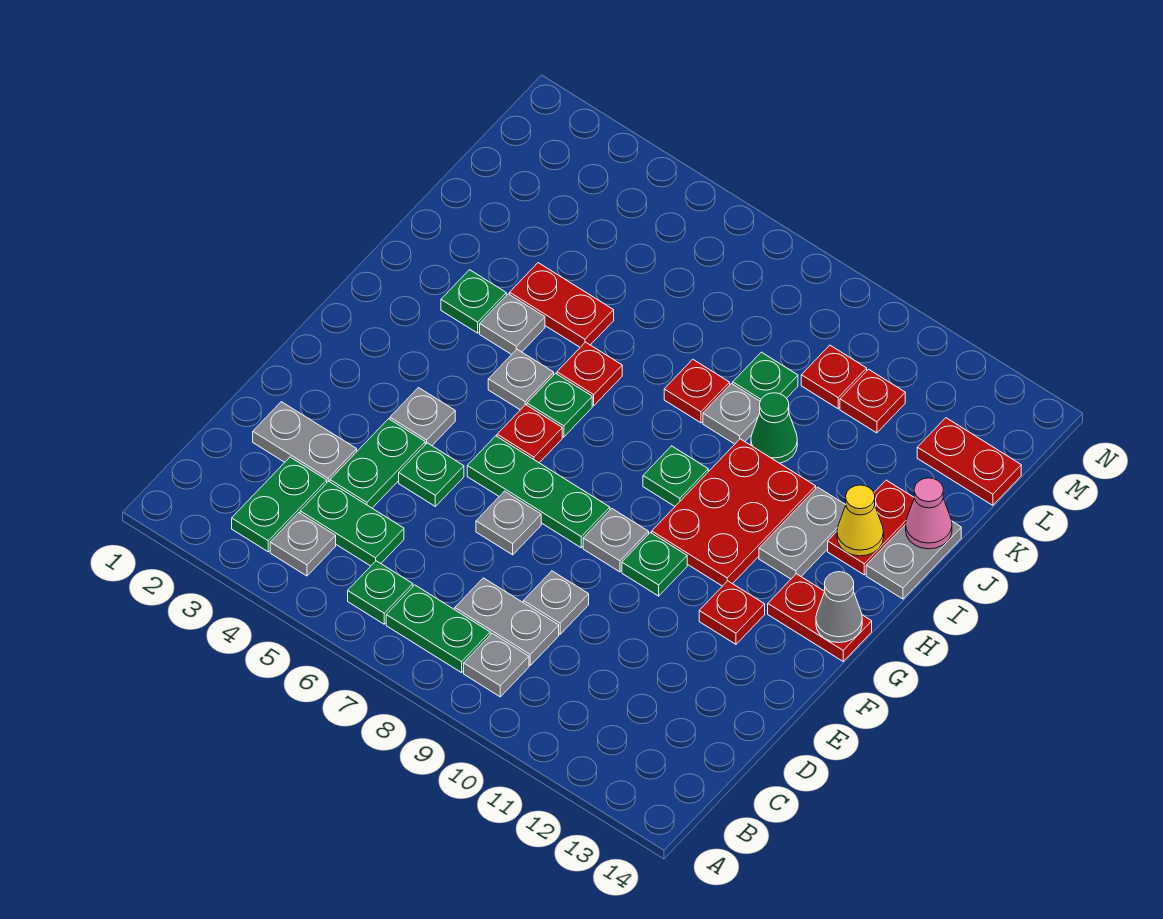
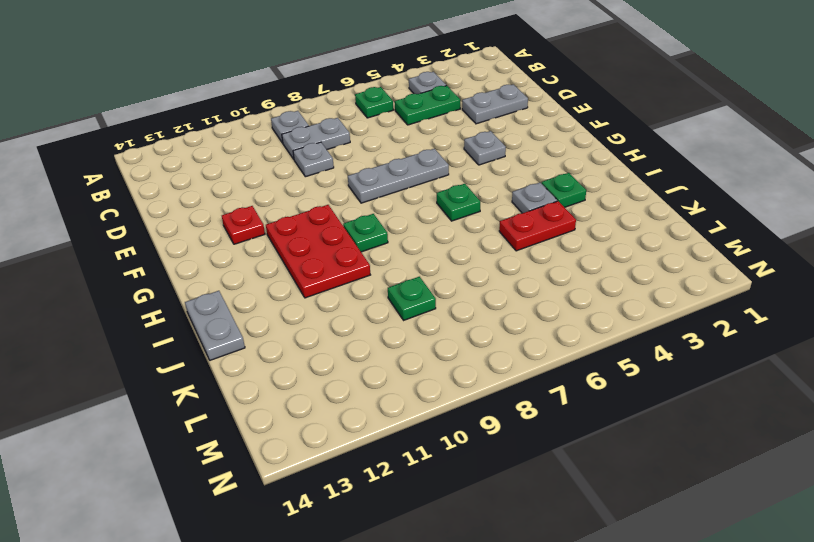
grey 1x3 plate [348,149,449,203] -> green 1x3 plate [467,436,610,548]
none -> green 1x2 plate [232,457,327,552]
none -> green 1x2 plate [386,585,490,673]
none -> green 1x2 plate [330,419,425,508]
none -> green 1x1 plate [399,443,464,506]

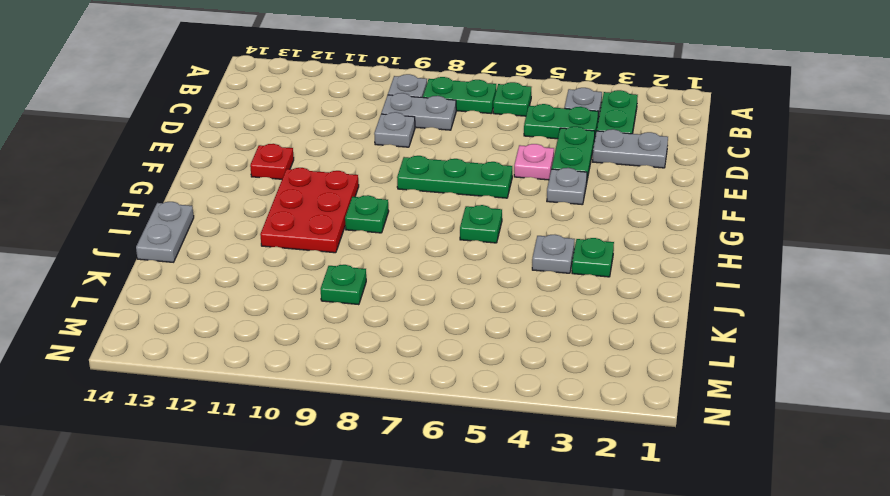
pink 1x1 plate [514,144,554,180] -> green 1x1 plate [399,443,464,506]
none -> grey 1x1 plate [476,491,541,555]
none -> grey 1x1 plate [583,508,649,572]
none -> green 1x1 plate [622,533,687,596]
none -> red 1x1 plate [497,405,562,463]

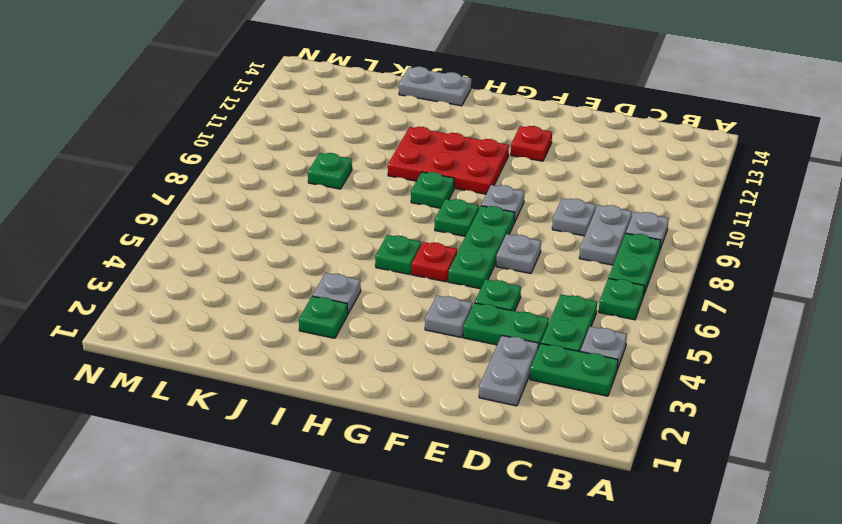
green 1x1 plate [435,199,479,236] -> green 1x1 plate moved to [622,533,687,596]
none -> red 1x2 plate [768,574,872,661]
none -> grey 1x1 plate [488,349,554,410]
none -> grey 1x2 plate [759,487,846,579]
none -> red 1x1 plate [557,342,622,406]

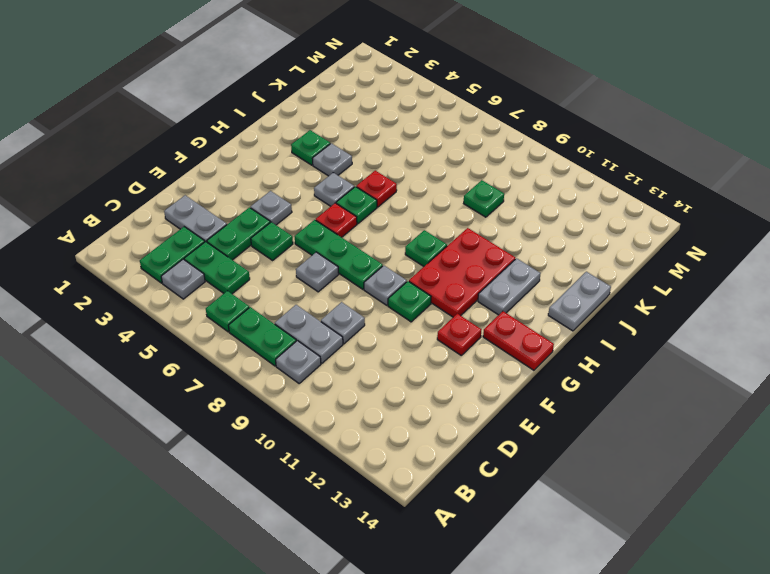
none -> red 1x2 plate [828,480,914,575]
none -> red 1x2 plate [510,263,614,347]
none -> red 1x1 plate [664,359,730,423]
none -> grey 1x1 plate [703,384,760,444]

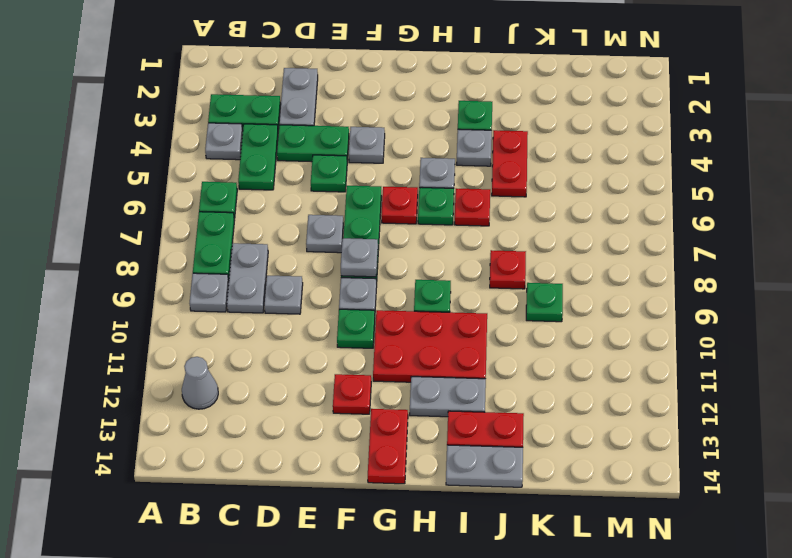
grey 1x1 cone [182,357,218,409] -> grey 1x1 cone moved to [816,572,862,643]
grey 1x1 plate [341,238,378,277] -> grey 1x1 plate moved to [703,384,760,444]
none -> green 1x1 cone [751,393,797,463]
none -> red 1x1 plate [801,345,867,409]
none -> red 1x1 plate [840,369,905,433]
none -> red 1x2 plate [917,418,1021,505]

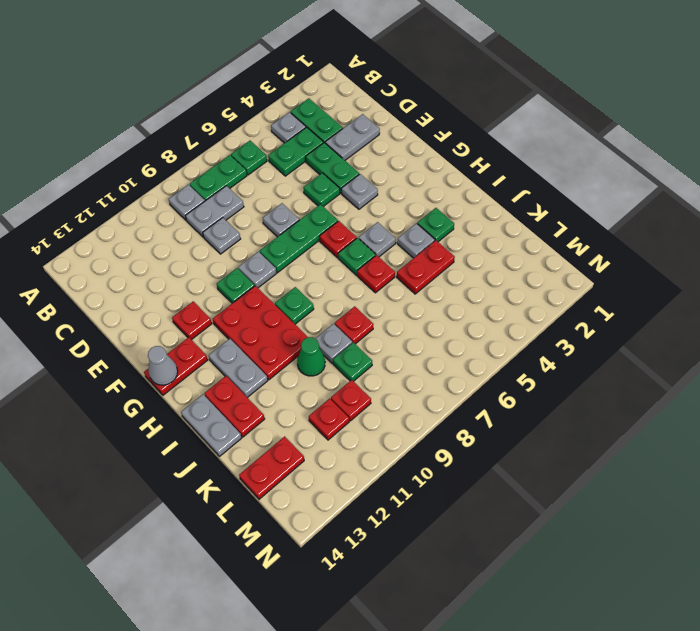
none -> yellow 1x1 cone [837,485,884,556]
none -> pink 1x1 cone [906,478,952,549]

